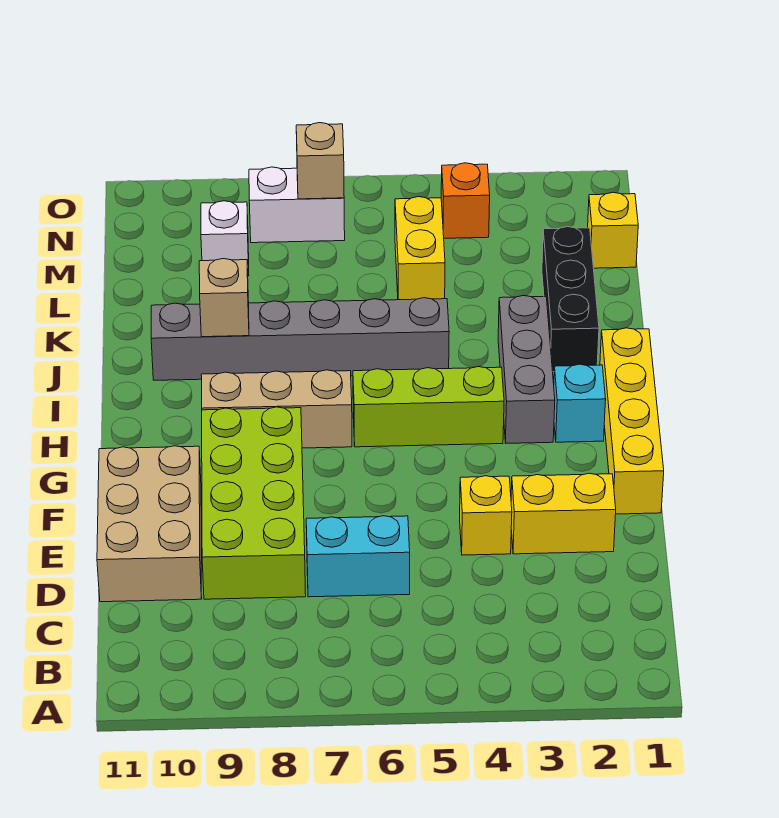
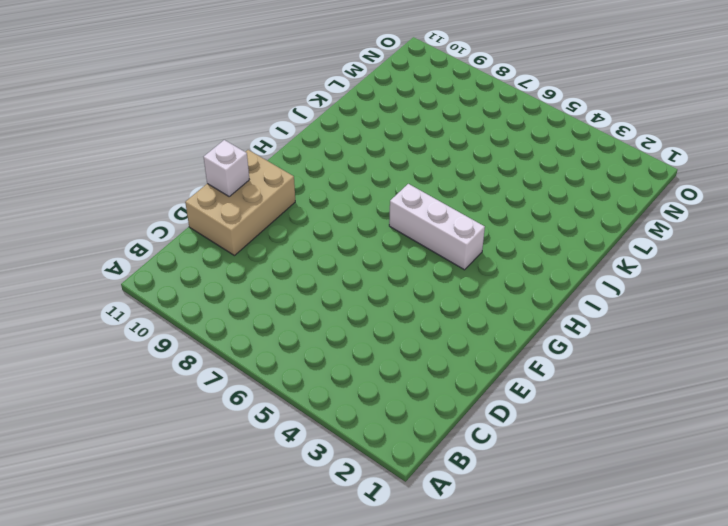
white 1x1 brick [204,140,249,196] -> white 1x1 brick moved to [201,201,249,276]
white 1x3 brick [389,184,485,270] -> lime 1x3 brick [353,367,504,447]
none -> cyan 1x2 brick [306,516,410,597]
none -> lime 2x4 brick [202,407,306,599]
none -> yellow 1x2 brick [511,473,616,554]

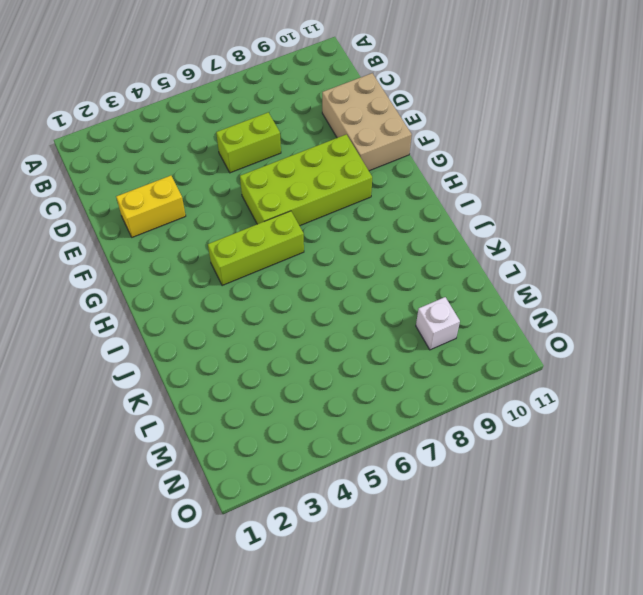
lime 1x2 brick [216,112,281,173] -> cyan 1x2 brick [306,516,410,597]
lime 2x4 brick [240,134,372,226] -> lime 2x4 brick turned to [202,407,306,599]
none -> yellow 1x1 brick [460,476,512,555]
none -> yellow 1x4 brick [600,328,664,514]
none -> cyan 1x1 brick [554,364,606,442]

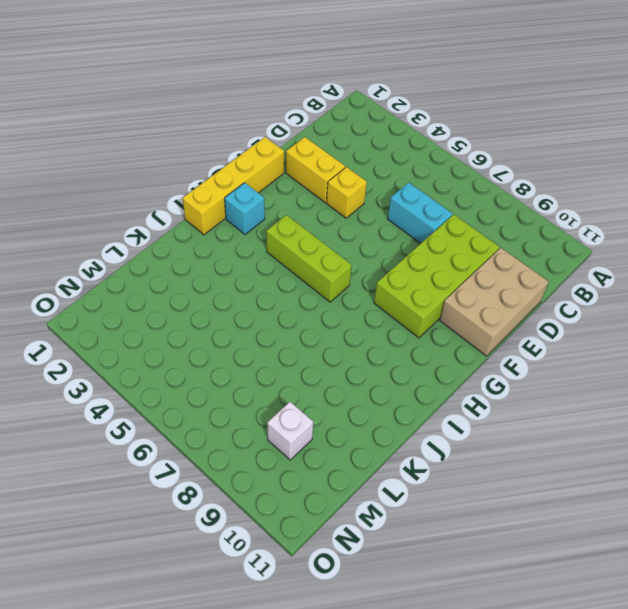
none -> grey 1x3 brick [498,296,555,443]
none -> tan 1x3 brick [201,370,352,448]
none -> black 1x3 brick [542,227,599,372]

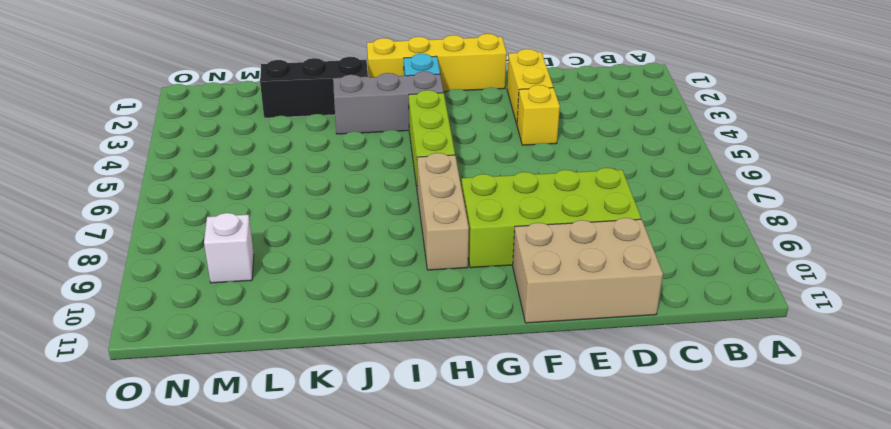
none -> cyan 1x2 brick [306,516,410,597]
none -> grey 1x6 brick [151,298,449,380]
none -> yellow 1x2 brick [395,197,445,300]

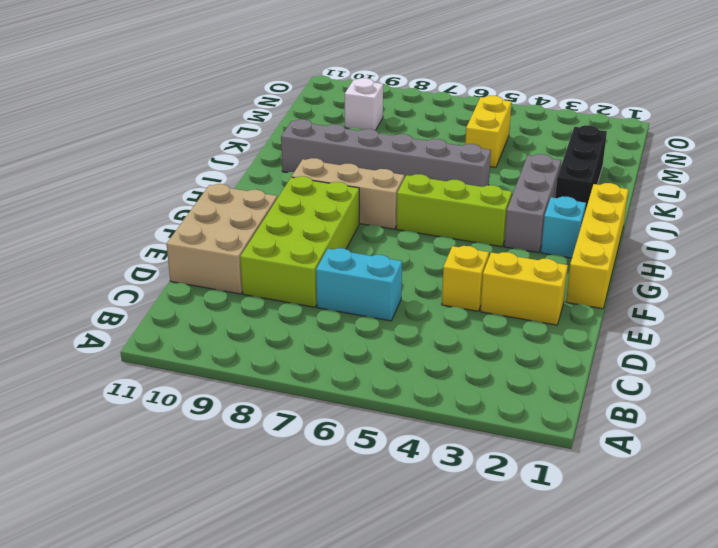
none -> yellow 1x1 brick [588,192,638,268]
none -> orange 1x1 brick [441,163,490,238]
none -> white 1x2 brick [249,167,345,243]

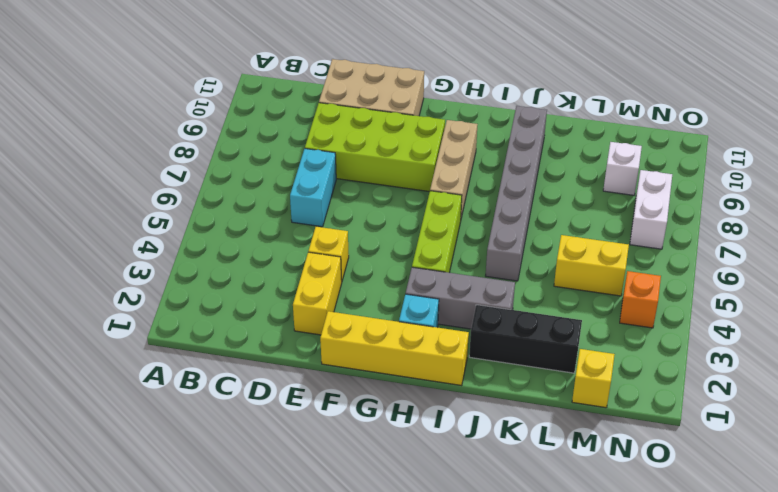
none -> tan 1x1 brick [199,259,249,337]
none -> tan 1x1 brick [296,123,344,199]

